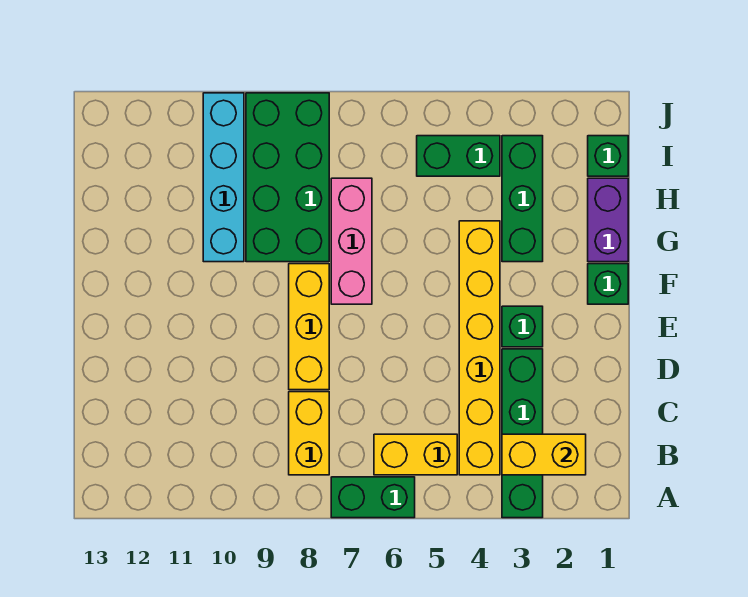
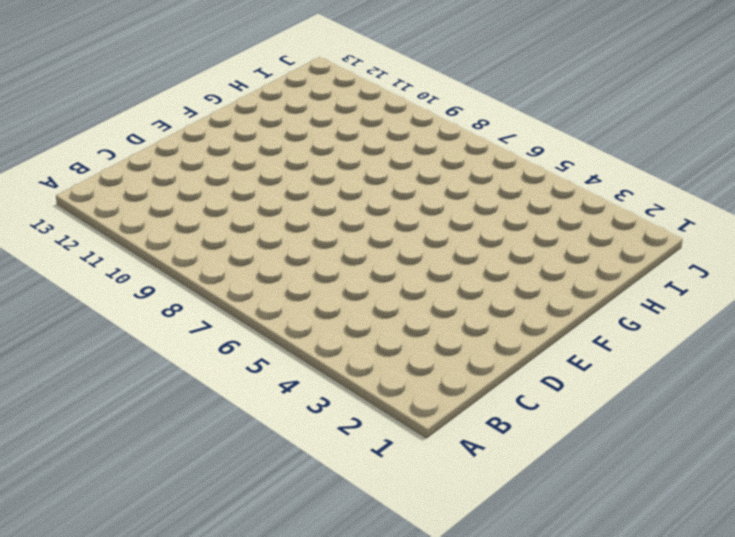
none -> green 1x4 brick [502,349,543,518]
none -> green 1x2 brick [331,477,415,518]
none -> yellow 1x6 brick [459,221,500,475]

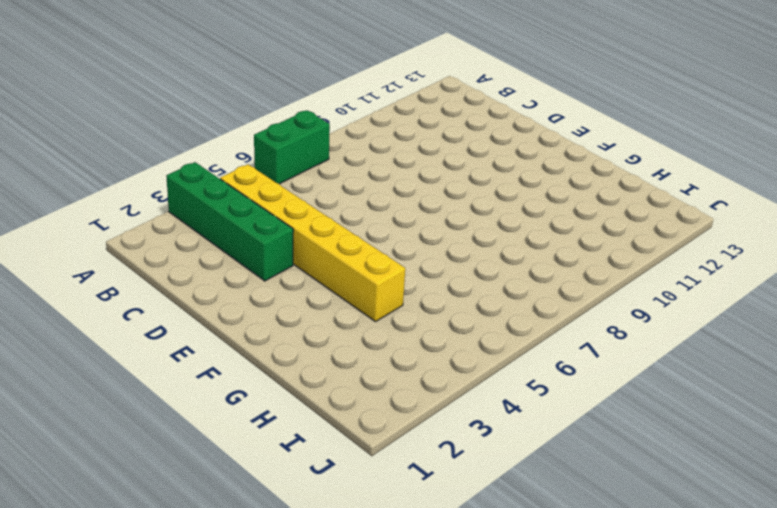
none -> yellow 1x2 brick [374,434,457,475]
none -> yellow 1x2 brick [289,392,329,475]
none -> yellow 1x3 brick [289,264,329,390]

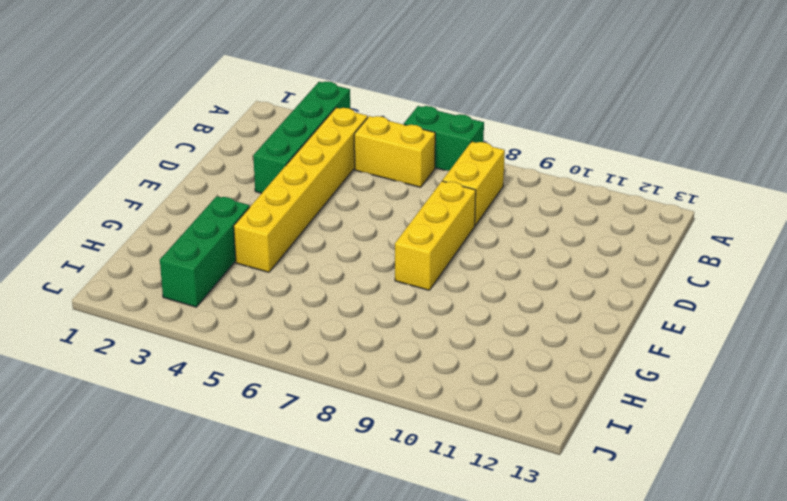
none -> green 1x1 brick [502,306,543,347]
none -> green 1x1 brick [588,264,628,304]
none -> pink 1x3 brick [331,178,372,304]

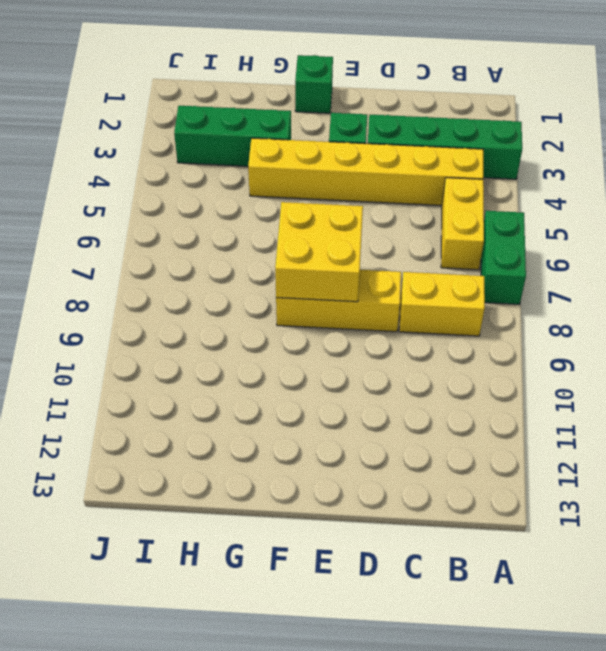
yellow 2x2 brick [275,202,363,302] -> none
none -> pink 1x3 brick [331,178,372,304]
none -> purple 1x2 brick [588,178,628,262]
none -> green 2x4 brick [246,93,329,262]

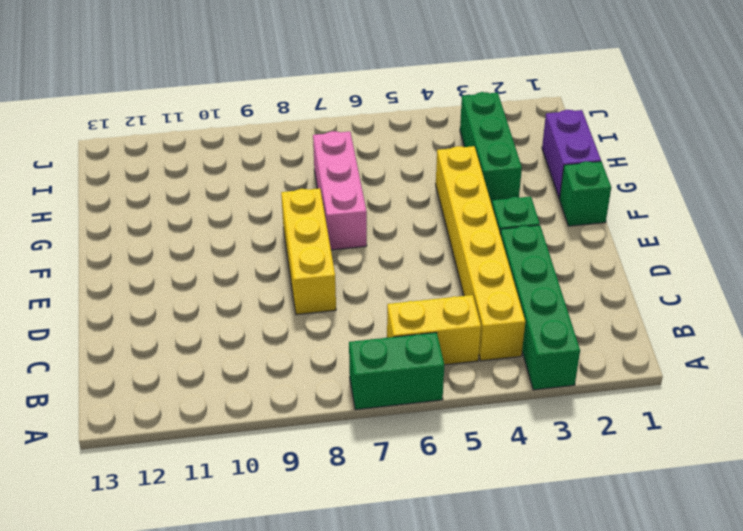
none -> yellow 1x2 brick [289,392,329,475]
none -> green 2x4 brick [246,93,329,262]
none -> cyan 1x4 brick [203,93,244,262]

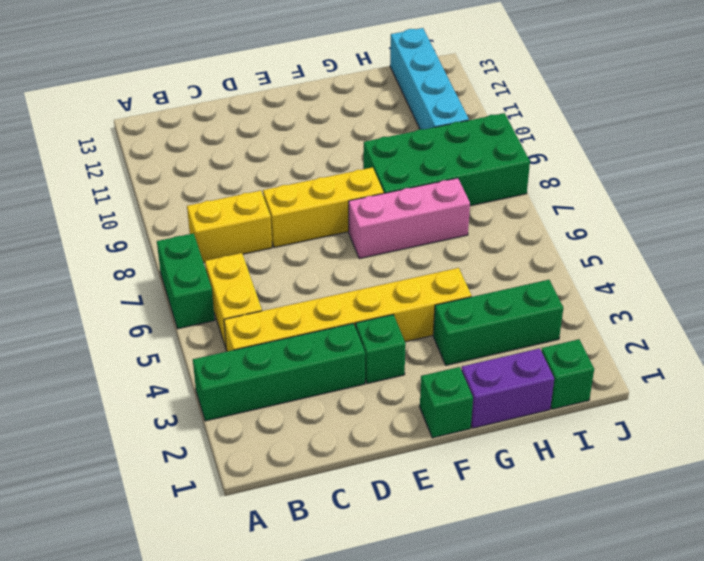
cyan 1x4 brick [390,28,469,129] -> cyan 1x4 brick turned to [203,93,244,262]
none -> green 1x2 brick [417,136,500,176]
none -> yellow 1x2 brick [502,434,586,475]

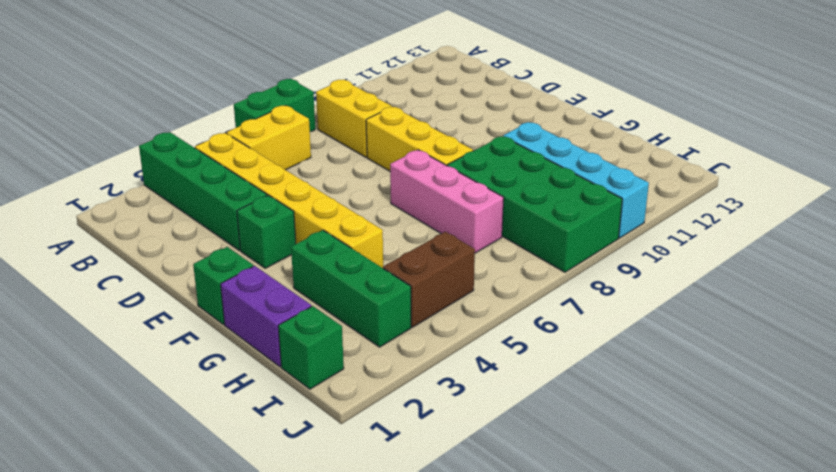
brown 1x2 brick [383,232,475,327] -> green 1x2 brick [417,136,500,176]
none -> yellow 1x2 brick [502,434,586,475]

